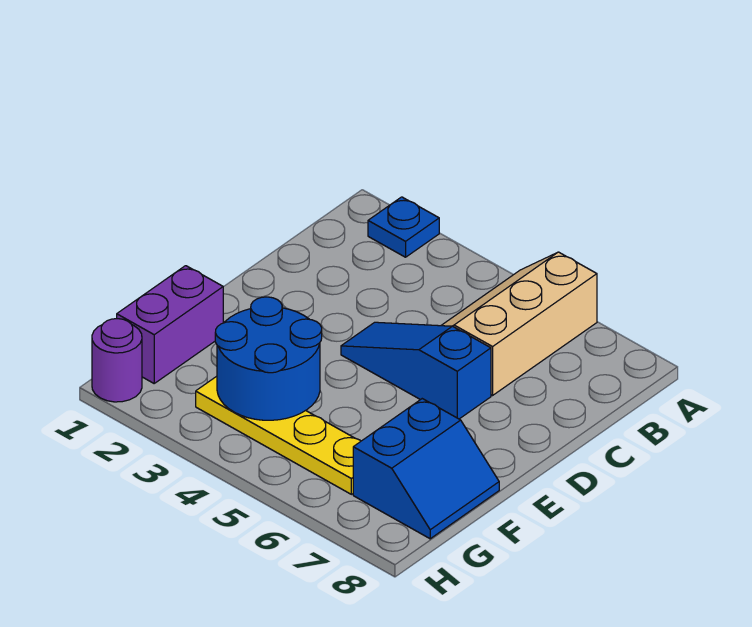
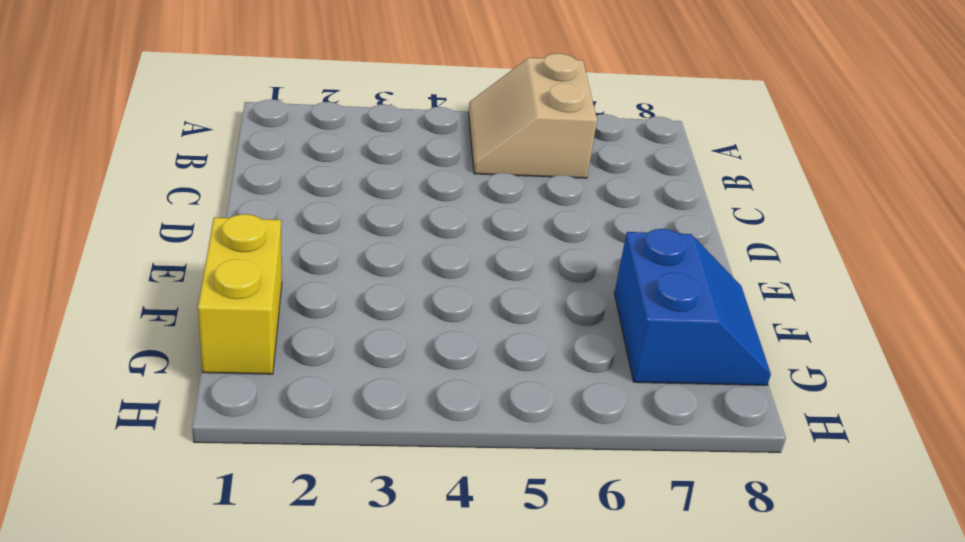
tan 2x2 slope [468,53,597,178] -> tan 2x3 slope [441,252,597,395]
yellow 1x2 brick [198,214,282,374] -> purple 1x2 brick [117,266,223,383]
none -> blue 1x1 plate [368,197,439,257]
none -> blue 1x3 slope [341,322,491,419]

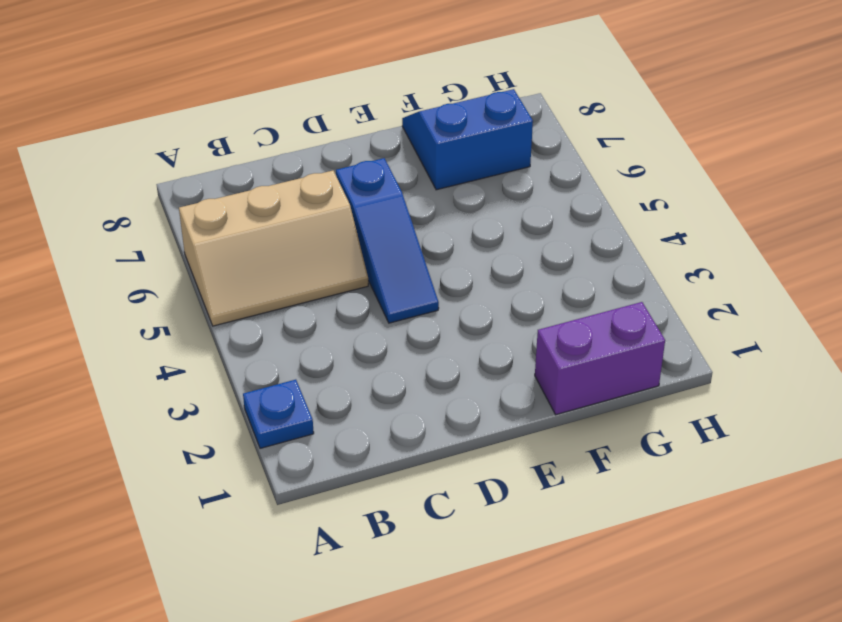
none -> yellow 1x4 plate [196,376,361,494]
none -> purple 1x1 round brick [92,319,142,402]

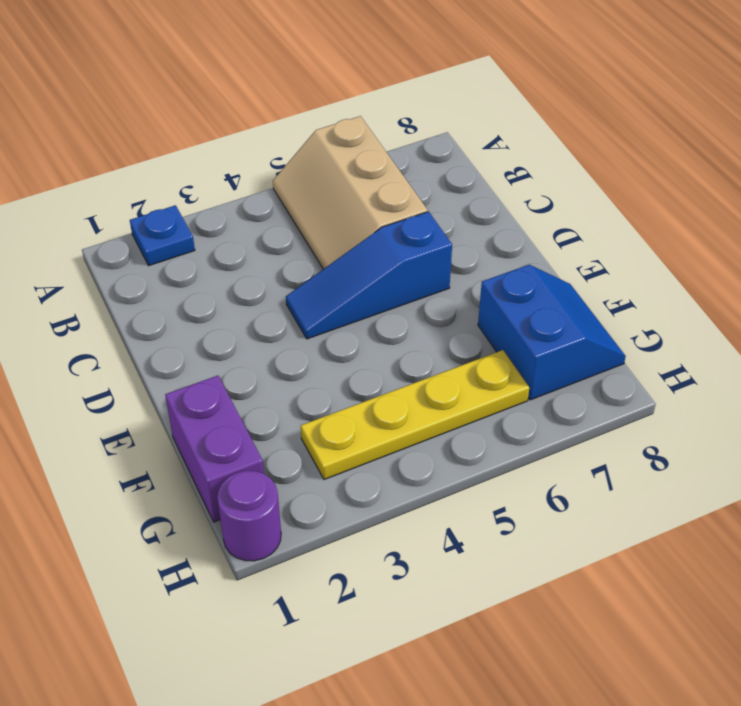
none -> blue 2x2 round brick [215,297,322,420]

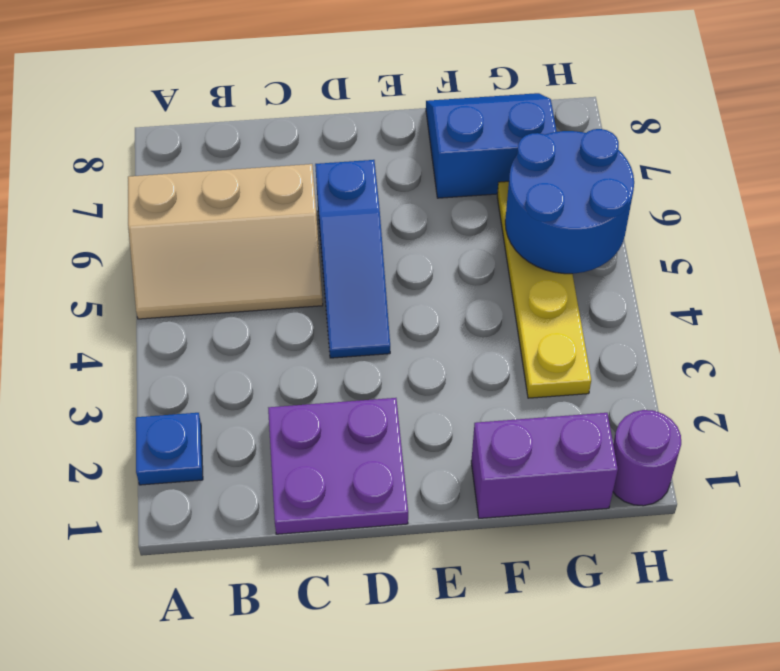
purple 2x2 plate [268,398,408,534] -> none
blue 2x2 round brick [505,129,634,274] -> blue 2x2 round brick moved to [215,297,322,420]

